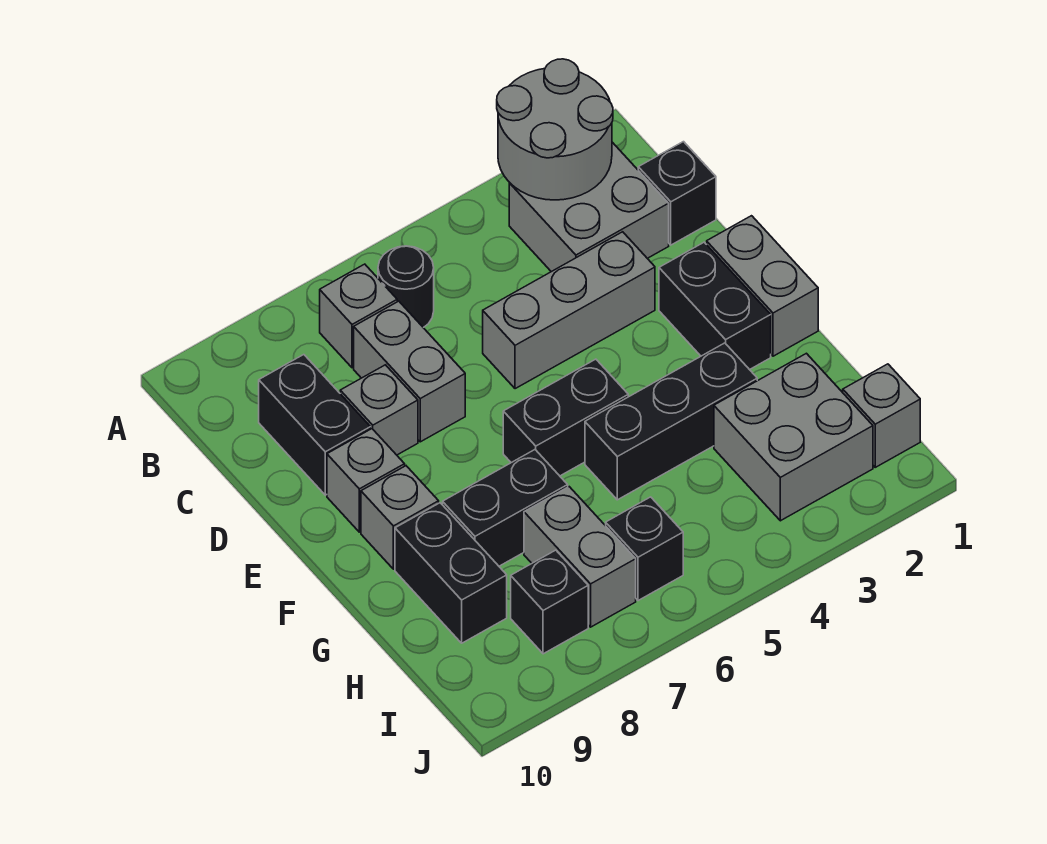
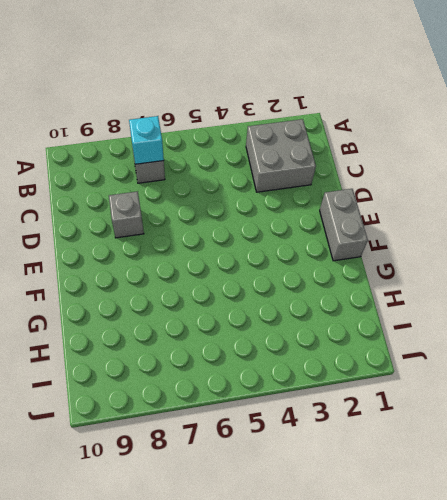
cyan 1x1 brick [129,116,164,164] -> none
none -> black 1x1 round brick [378,246,434,328]
none -> black 1x1 brick [638,142,716,245]
none -> grey 1x2 brick [354,301,465,442]

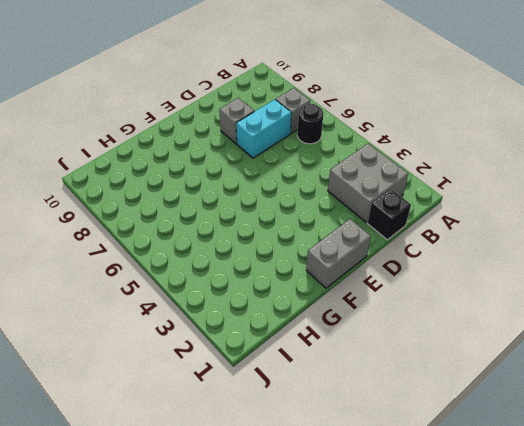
cyan 1x2 brick [236,99,291,158] -> grey 1x2 brick [354,301,465,442]
none -> black 1x2 brick [259,355,370,495]
none -> grey 1x3 brick [483,232,655,389]
none -> black 1x2 brick [659,242,771,370]

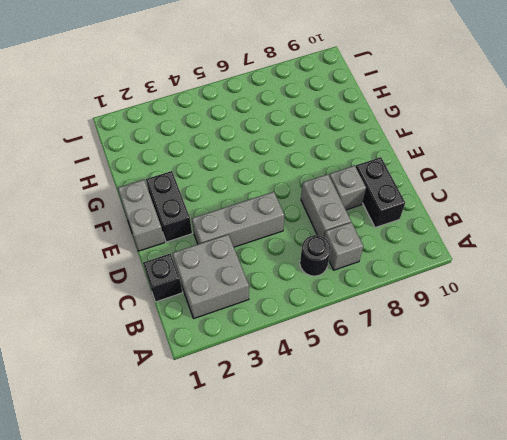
none -> grey 1x1 brick [327,429,405,532]
none -> black 1x2 brick [503,359,628,476]
none -> grey 1x1 brick [361,466,439,569]

